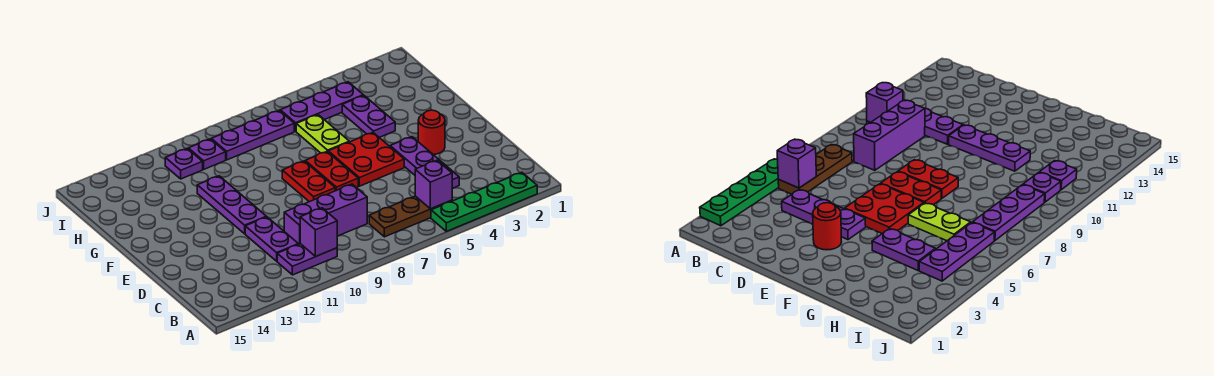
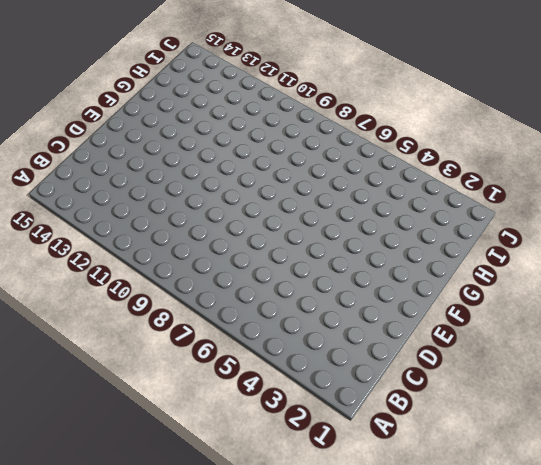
none -> green 1x4 plate [431,172,537,231]
none -> brown 1x3 plate [369,196,452,237]
none -> purple 1x2 plate [277,244,337,275]

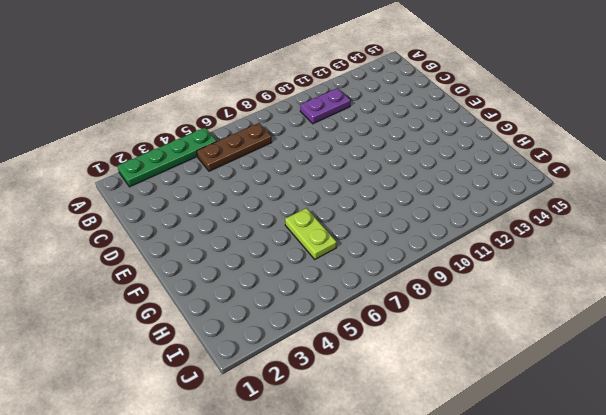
none -> purple 1x3 plate [390,137,459,188]
none -> purple 1x3 brick [284,184,367,244]
none -> purple 1x2 plate [245,217,298,261]

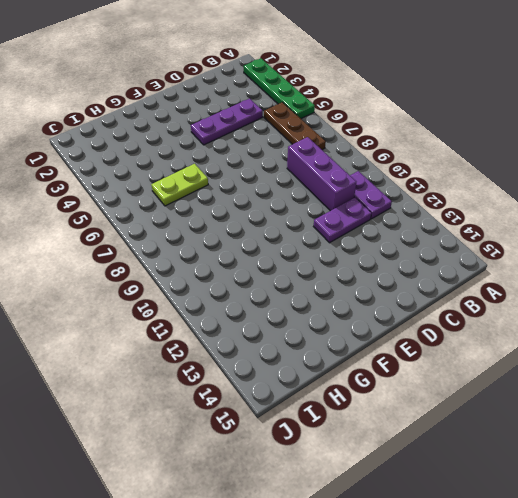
none -> red 1x1 round brick [418,110,445,155]
none -> red 2x2 plate [328,133,404,186]
none -> red 1x2 plate [305,152,358,191]

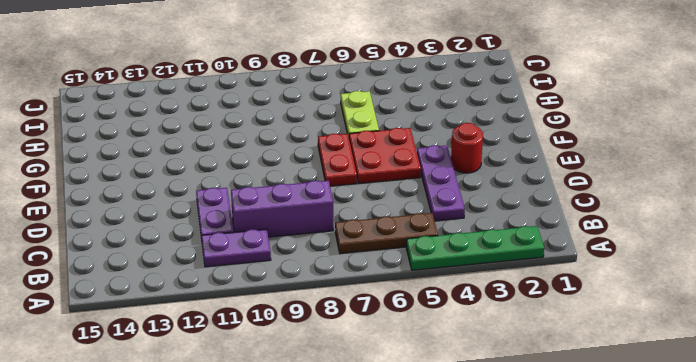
none -> red 1x2 plate [282,161,335,202]
none -> purple 1x3 plate [197,176,266,234]
none -> purple 1x2 plate [342,96,395,137]

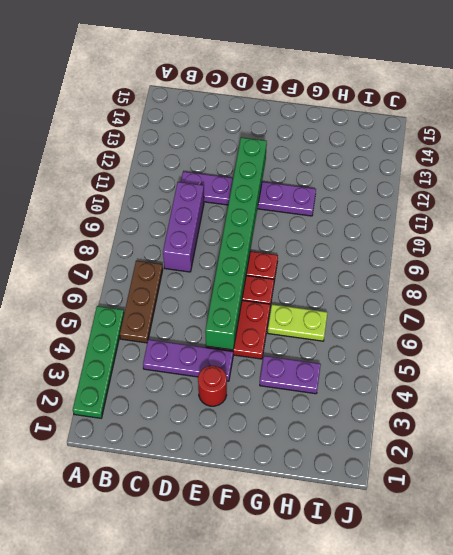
green 1x8 brick [205,137,267,350] -> none
none -> purple 1x2 plate [277,244,337,275]
none -> purple 1x3 plate [280,82,363,131]
none -> purple 1x3 plate [211,110,294,160]

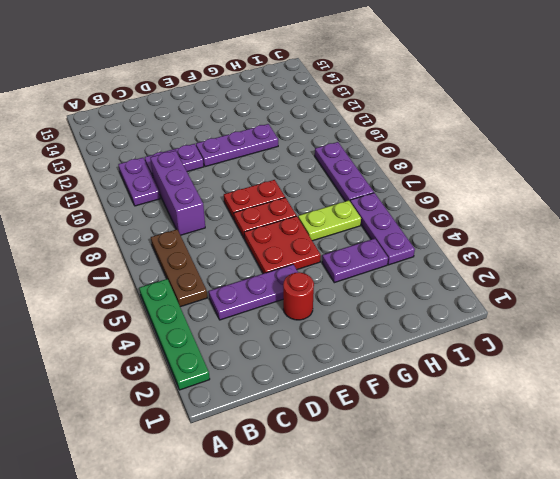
none -> purple 1x1 plate [188,139,226,169]
none -> purple 1x1 plate [165,149,203,179]
none -> purple 1x1 brick [415,160,453,209]

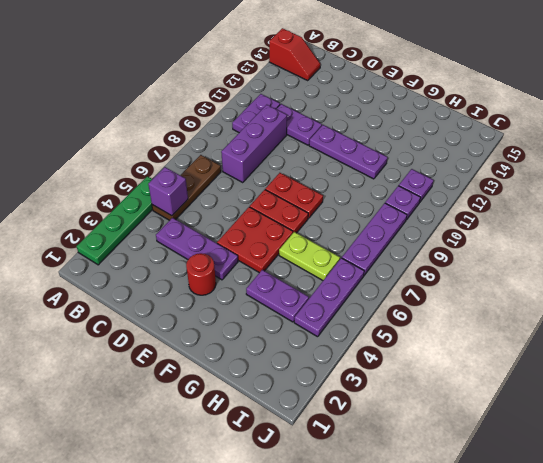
red 1x2 slope [269,28,320,81] -> none
none -> purple 1x1 brick [300,208,337,256]

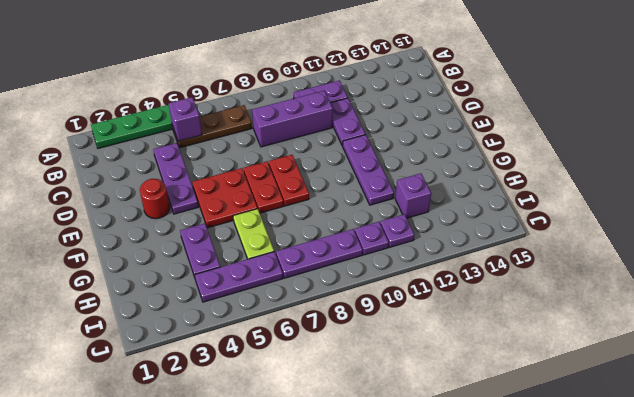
purple 1x1 brick [395,173,431,218] -> purple 1x1 brick moved to [300,208,337,256]

